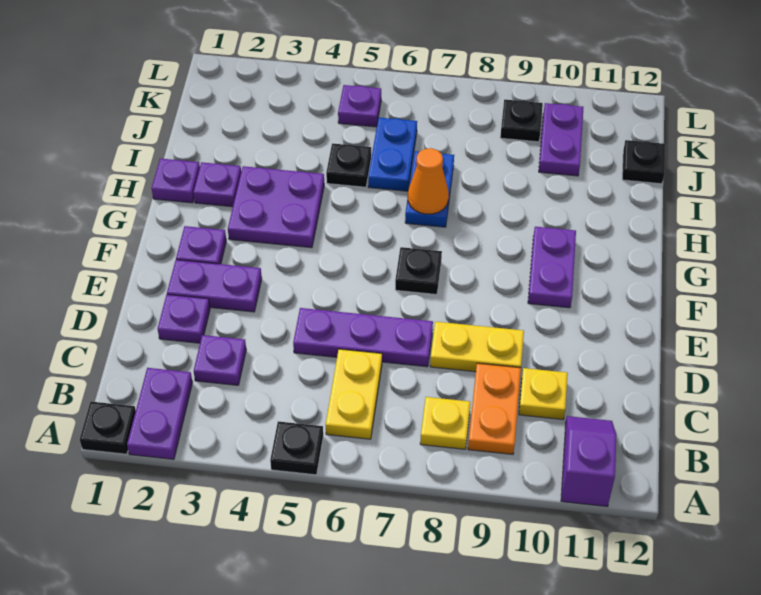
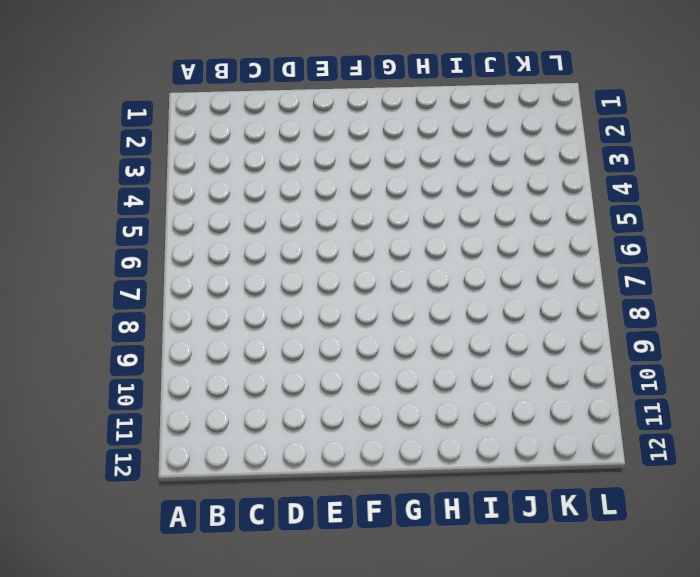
none -> black 1x1 plate [80,402,136,454]
none -> purple 1x2 plate [127,368,192,459]
none -> black 1x1 plate [270,421,323,475]

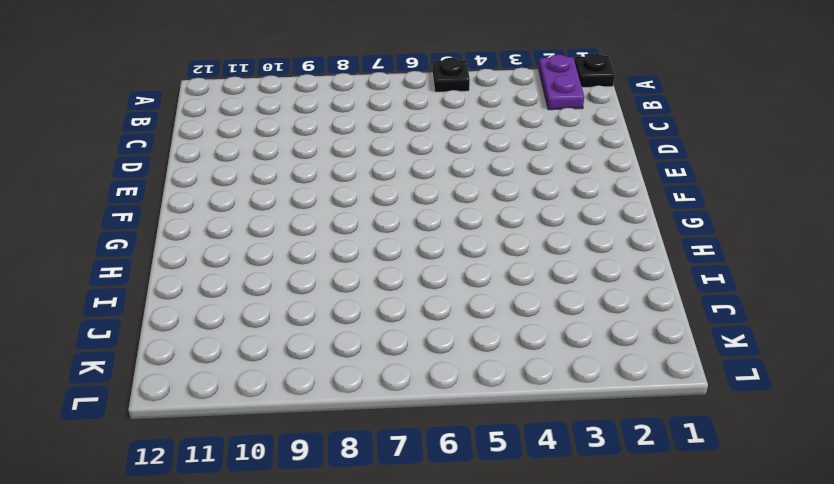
none -> purple 1x2 slope [561,416,616,507]
none -> yellow 1x2 plate [326,349,382,439]
none -> yellow 1x1 plate [420,397,470,449]

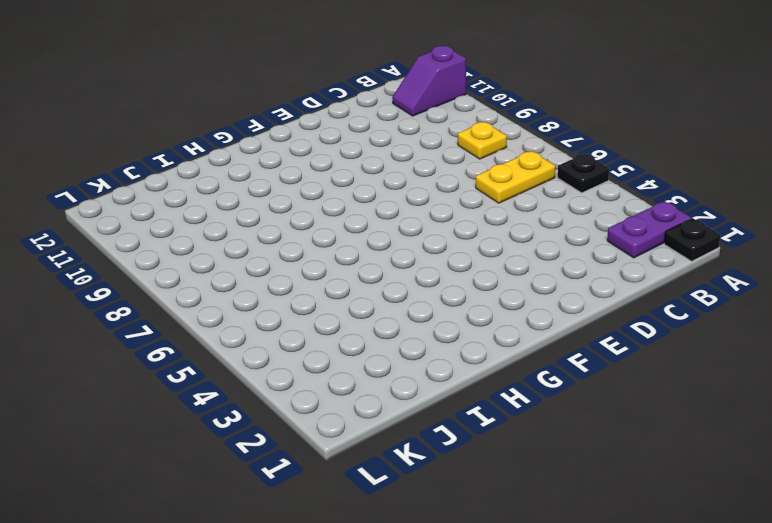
none -> orange 1x2 plate [468,363,521,454]
none -> purple 1x1 plate [194,335,246,385]
none -> yellow 1x1 plate [519,368,568,419]

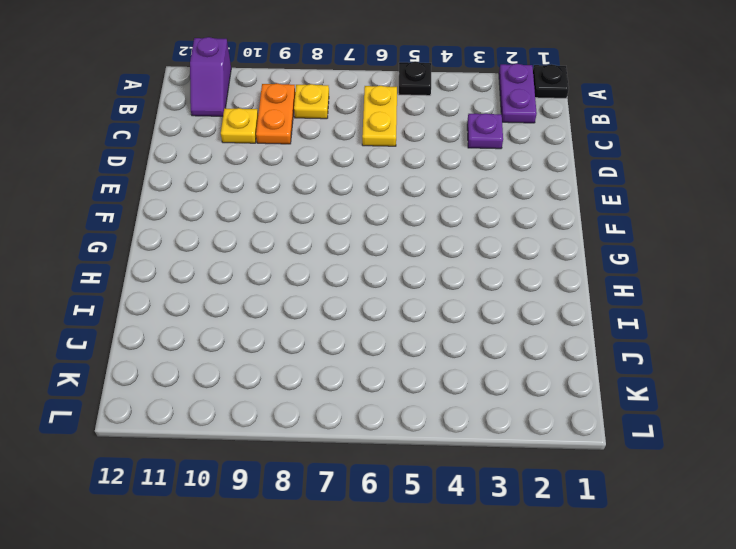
none -> purple 1x1 plate [158,295,210,343]
none -> purple 1x3 plate [293,308,433,367]
none -> yellow 1x2 plate [430,322,524,372]

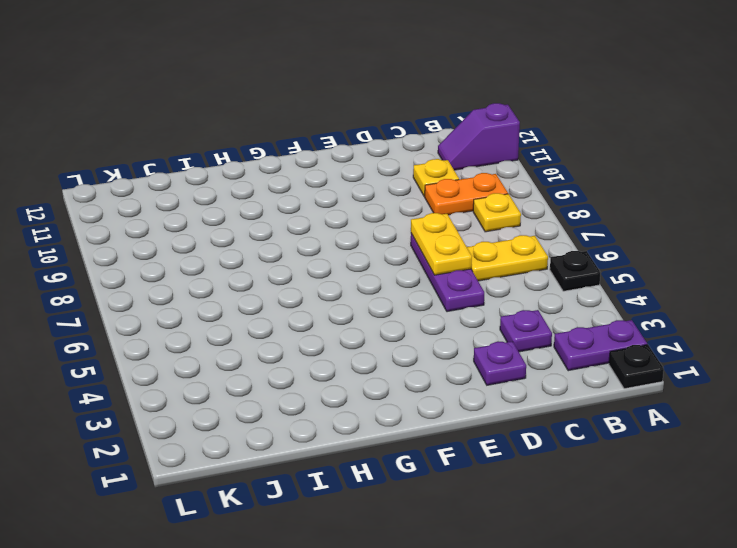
yellow 1x2 plate [411,213,472,275] -> yellow 1x2 plate moved to [430,322,524,372]
none -> purple 1x2 plate [167,260,262,312]
none -> purple 1x1 plate [176,226,226,264]
none -> black 1x1 plate [395,247,442,295]

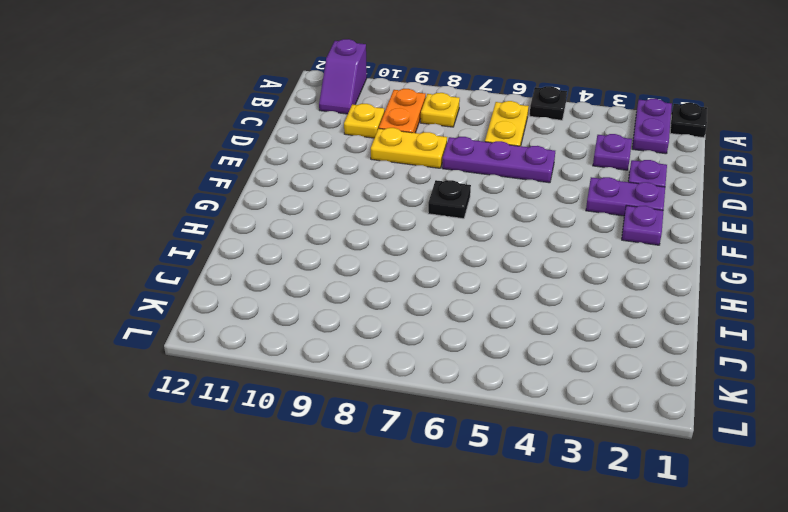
none -> purple 1x2 plate [528,227,576,308]
none -> purple 2x2 plate [228,166,324,248]
none -> purple 1x1 plate [151,158,200,203]

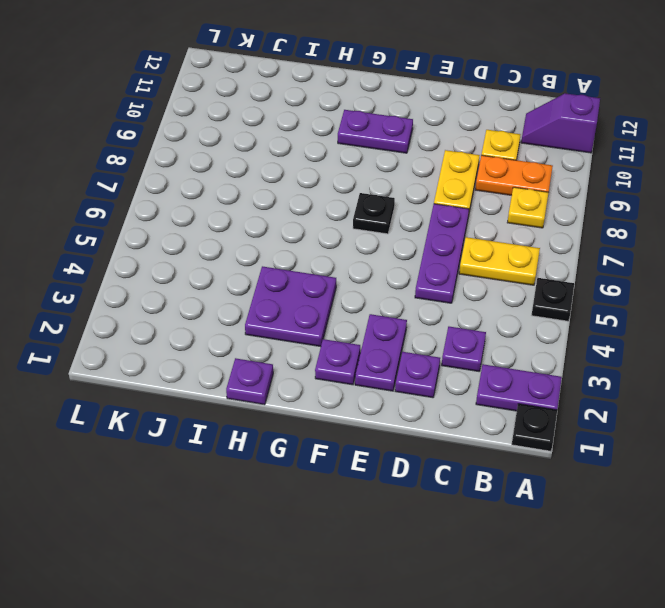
none -> purple 1x1 plate [193,162,241,207]
none -> blue 1x2 plate [405,151,454,227]
none -> black 1x1 plate [326,143,371,187]

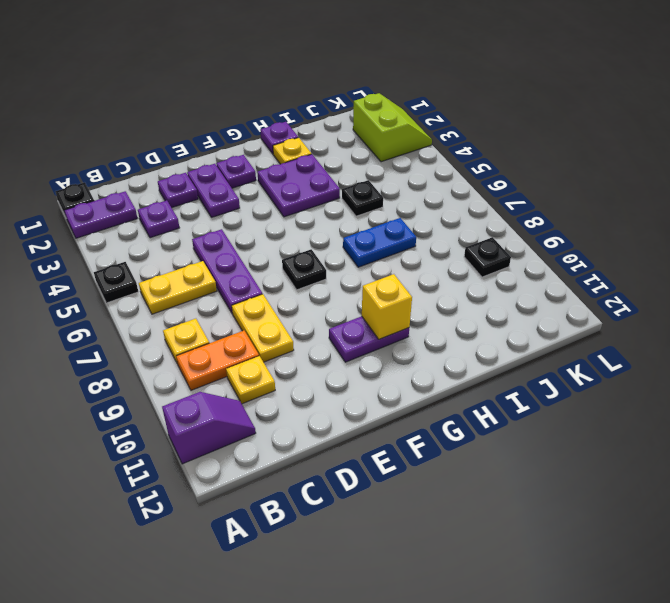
yellow 1x1 brick [362,274,412,339] -> none
yellow 1x1 plate [273,138,312,164] -> purple 1x1 plate [193,162,241,207]
lime 2x2 slope [353,93,432,162] -> none
none -> blue 1x2 plate [368,117,417,191]
none -> purple 1x2 plate [539,103,584,176]
none -> black 1x1 plate [622,140,665,184]

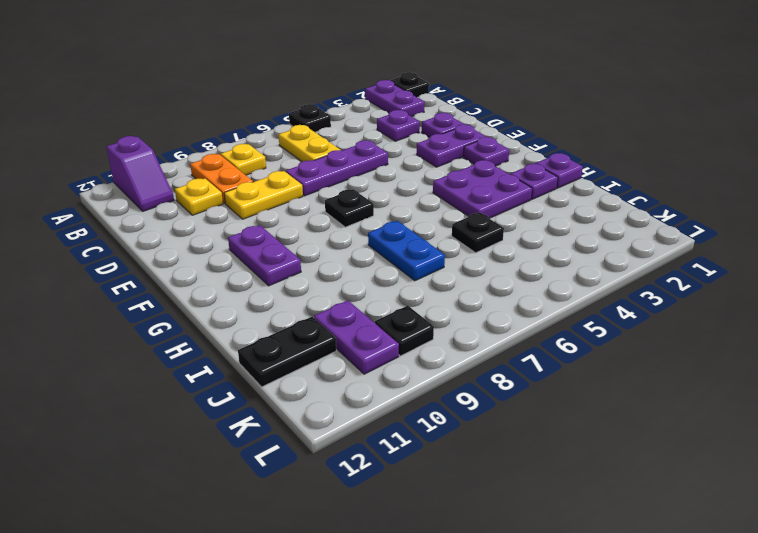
black 1x2 plate [238,317,336,387] -> black 1x1 plate [622,140,665,184]
none -> blue 1x2 plate [368,117,417,191]
none -> purple 1x1 plate [338,85,381,127]
none -> orange 1x1 cone [408,148,449,214]

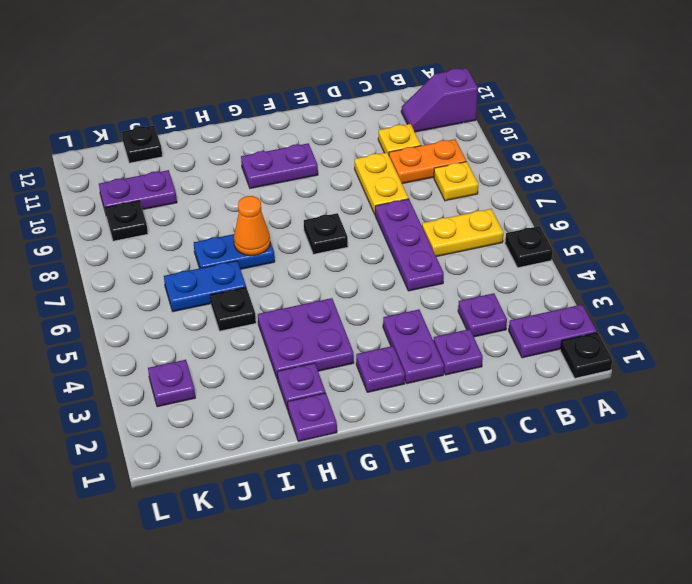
purple 1x1 plate [148,360,195,407] -> purple 1x1 plate moved to [338,85,381,127]

